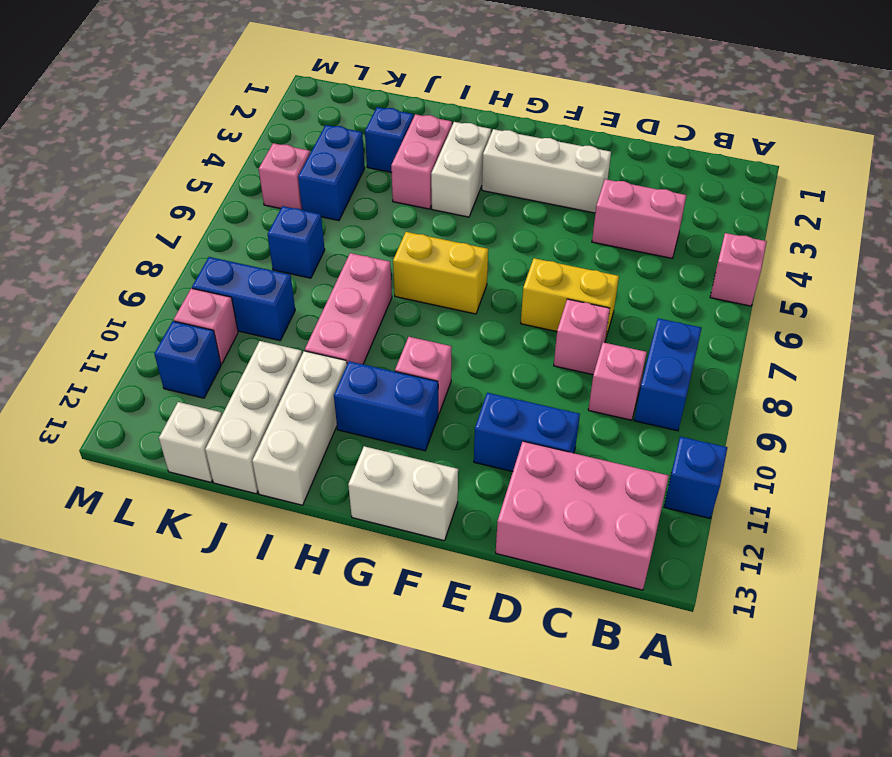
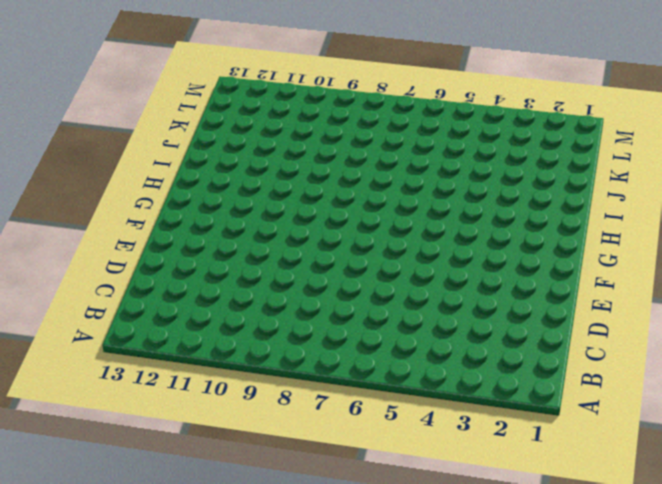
none -> pink 1x1 brick [710,233,767,306]
none -> blue 1x1 brick [664,437,727,518]
none -> blue 1x2 brick [634,318,702,431]

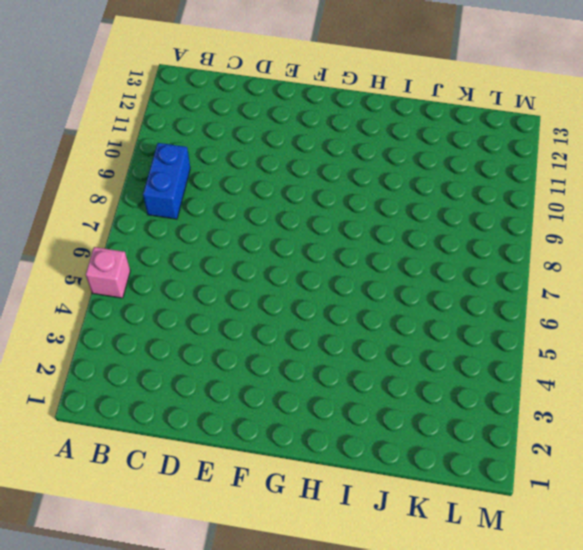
none -> blue 1x1 brick [664,437,727,518]
none -> pink 2x3 brick [496,442,669,590]
none -> pink 1x2 brick [592,179,686,258]

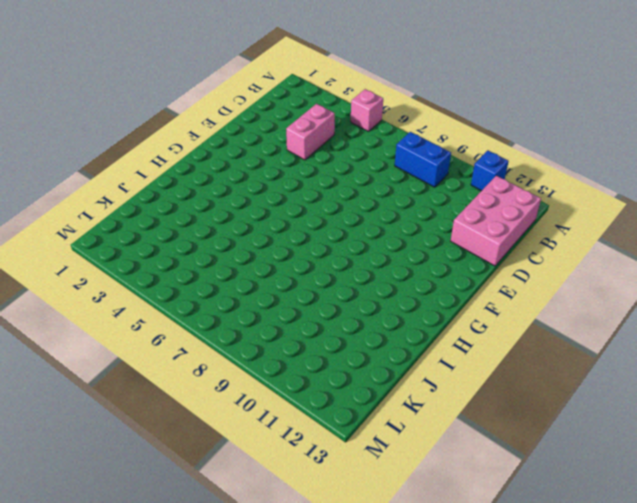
none -> pink 1x1 brick [588,342,647,420]
none -> yellow 1x2 brick [521,258,619,341]
none -> pink 1x1 brick [554,299,610,375]

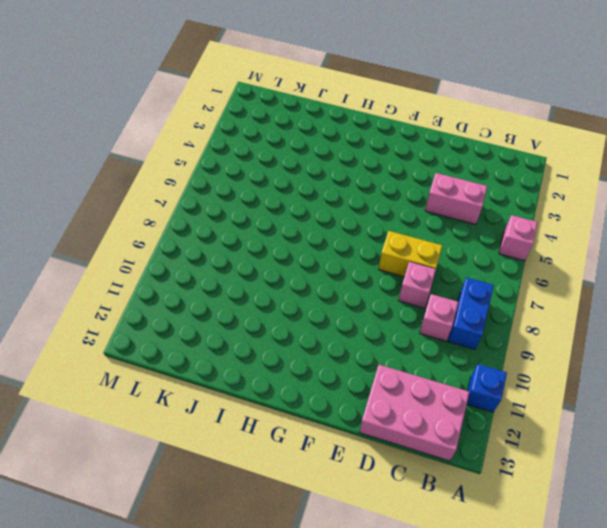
none -> blue 1x2 brick [474,393,580,472]
none -> white 1x3 brick [482,129,611,213]
none -> white 1x2 brick [348,446,458,541]

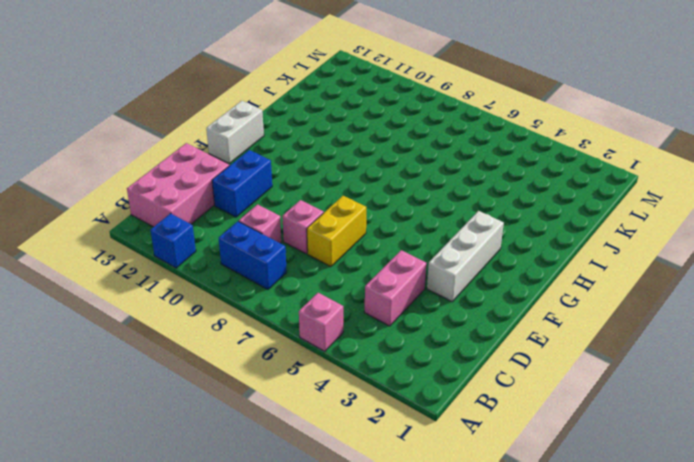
none -> yellow 1x2 brick [393,232,488,314]
none -> pink 1x1 brick [395,337,452,414]
none -> blue 1x2 brick [334,361,438,451]

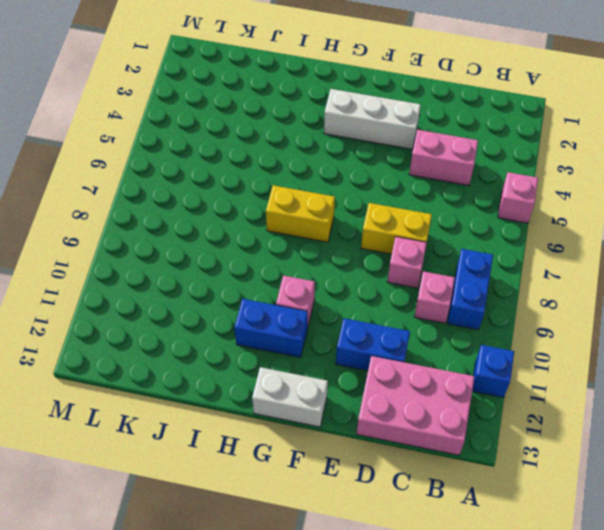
none -> white 1x2 brick [431,122,491,217]
none -> pink 1x2 brick [391,114,452,209]
none -> pink 1x3 brick [305,253,392,364]

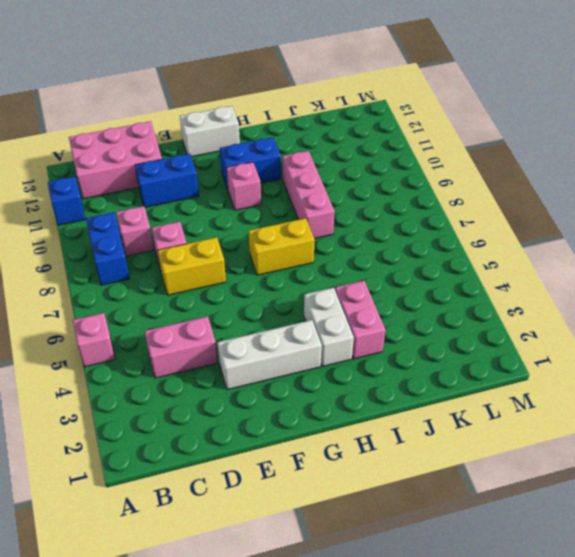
none -> white 1x3 brick [252,351,347,505]
none -> blue 1x1 brick [365,107,414,173]
none -> white 1x3 brick [205,341,302,494]

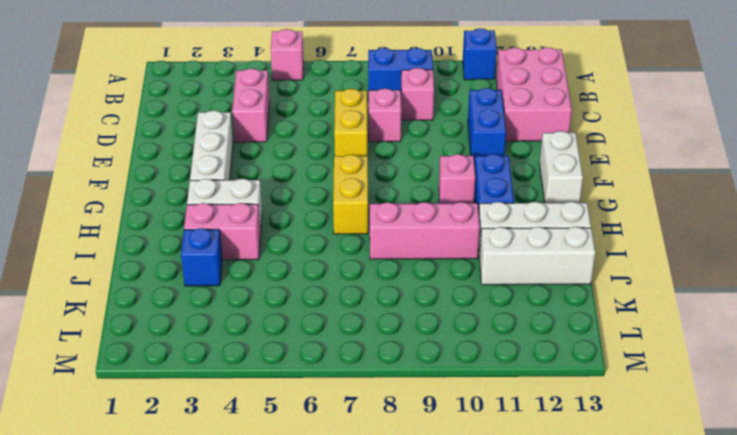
none -> blue 1x2 brick [298,125,365,221]
none -> blue 1x1 brick [268,206,325,278]
none -> blue 1x2 brick [192,257,295,341]

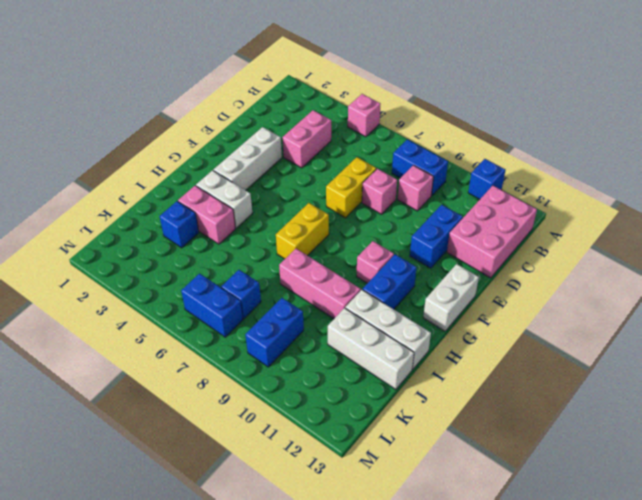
blue 1x2 brick [181,274,243,337] -> blue 1x2 brick moved to [298,125,365,221]
none -> white 1x1 brick [159,402,222,482]
none -> pink 1x1 brick [259,143,310,210]
none -> pink 1x1 brick [174,288,238,364]

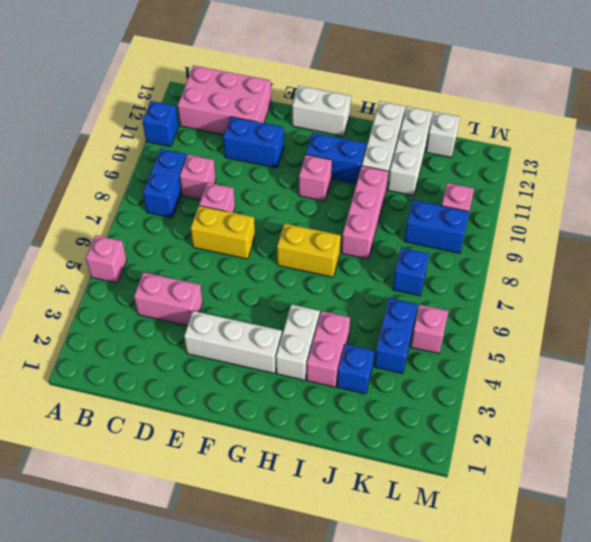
none -> blue 1x1 brick [154,321,221,398]

